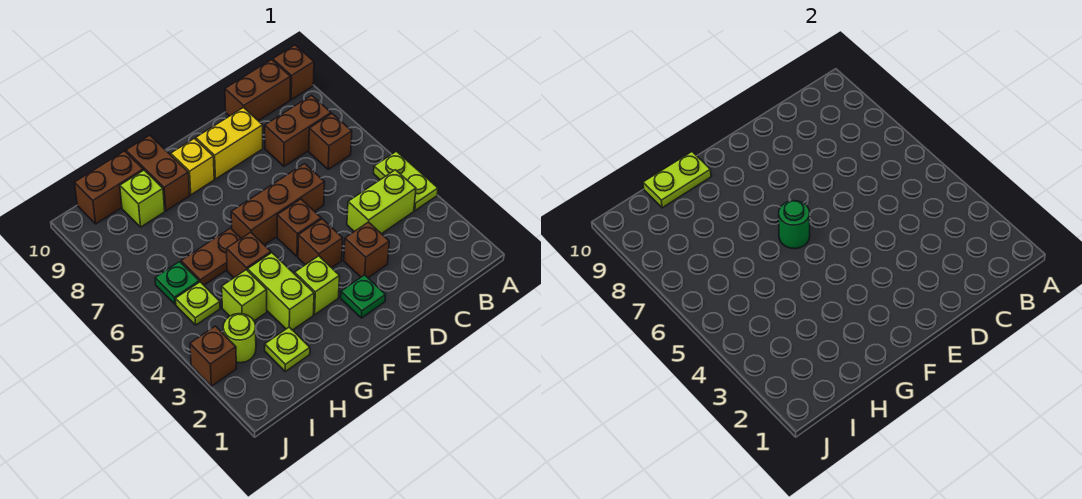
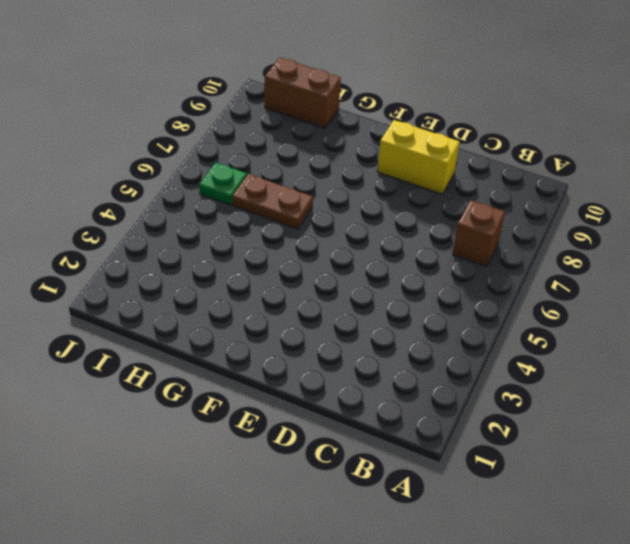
none -> lime 1x2 plate [374,151,438,211]
none -> brown 1x1 brick [273,45,314,100]
none -> lime 1x2 brick [347,170,416,234]

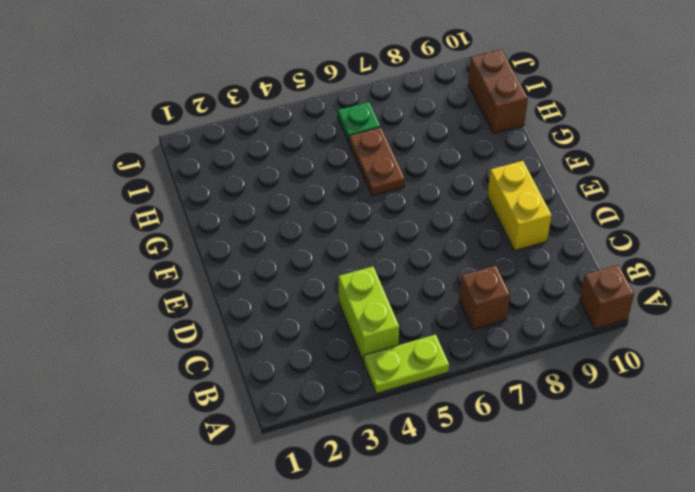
none -> brown 1x2 brick [265,95,331,166]
none -> brown 1x2 brick [225,60,291,121]
none -> brown 1x1 brick [344,222,389,278]

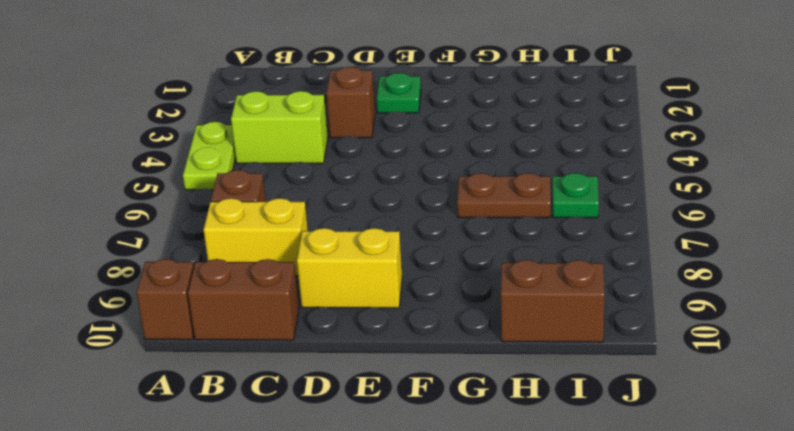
yellow 1x2 brick [204,198,308,276] -> brown 1x2 brick [265,95,331,166]
none -> brown 1x3 brick [231,164,325,245]
none -> brown 1x1 brick [298,219,343,268]
none -> brown 1x1 brick [277,199,321,257]

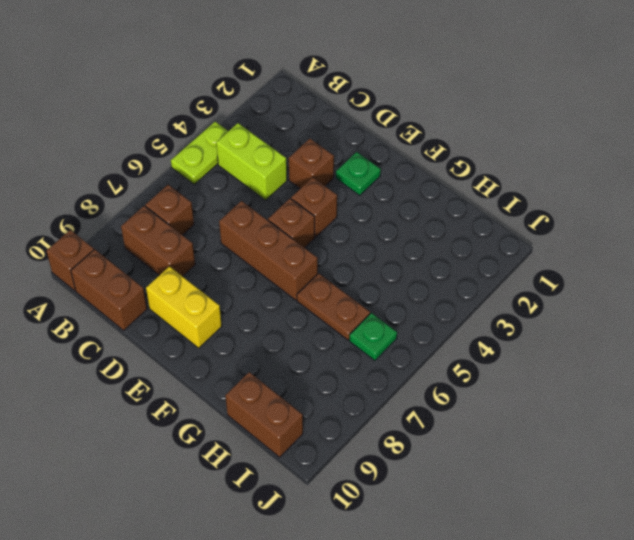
none -> lime 1x1 brick [295,256,339,314]
none -> yellow 1x1 brick [171,138,214,195]
none -> lime 1x2 brick [248,253,314,330]

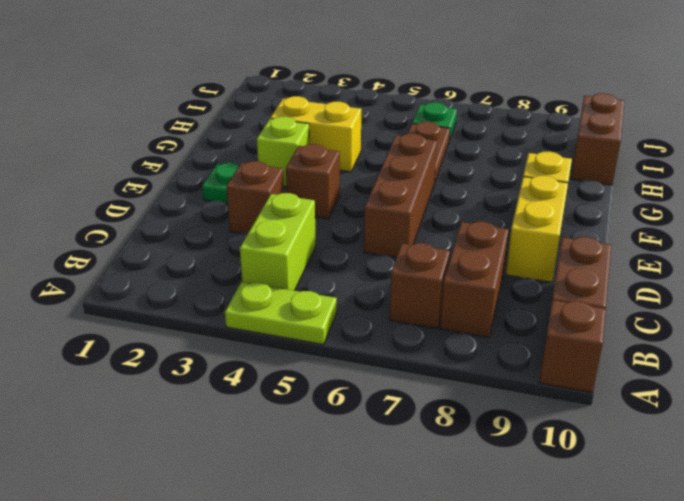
yellow 1x2 brick [270,96,361,172] -> lime 1x2 brick [248,253,314,330]
none -> brown 1x1 brick [277,199,321,257]
none -> brown 1x1 brick [227,232,271,278]
none -> brown 1x2 brick [126,135,190,211]

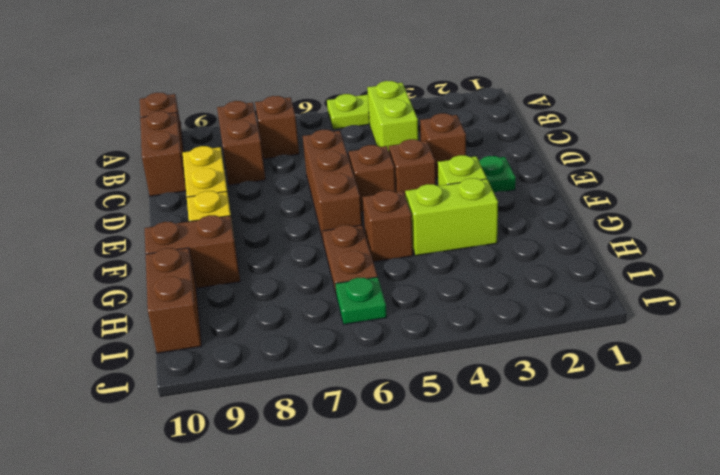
none -> lime 1x1 plate [265,327,310,371]
none -> lime 1x1 brick [222,270,267,321]
none -> lime 1x1 brick [120,170,165,227]

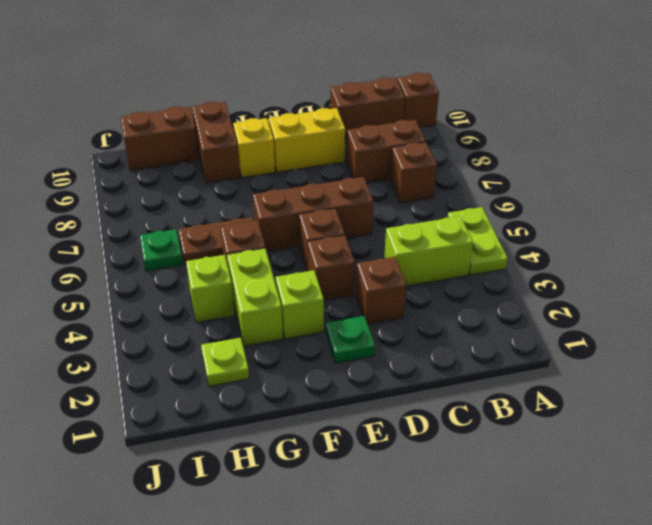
none -> lime 1x1 brick [120,170,165,227]
none -> lime 1x1 round brick [223,314,256,363]
none -> lime 1x1 plate [176,282,220,325]

